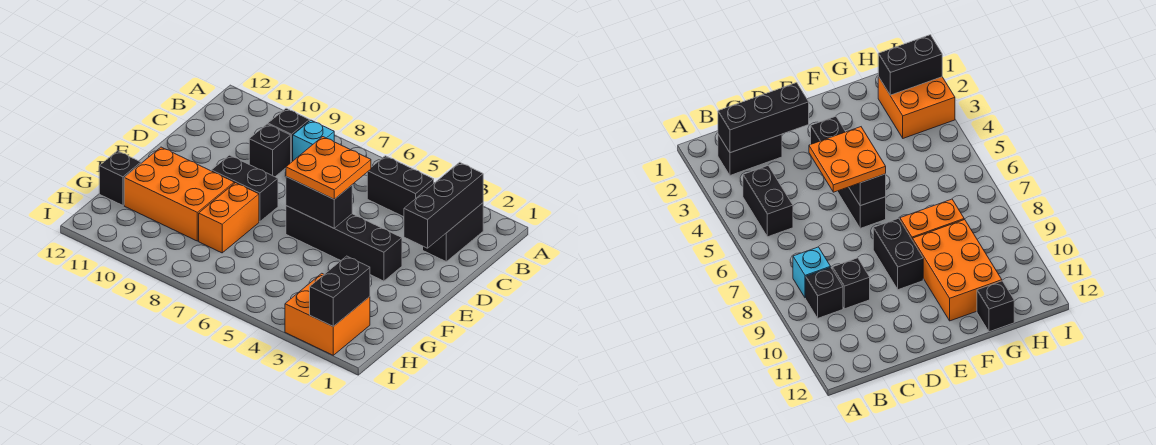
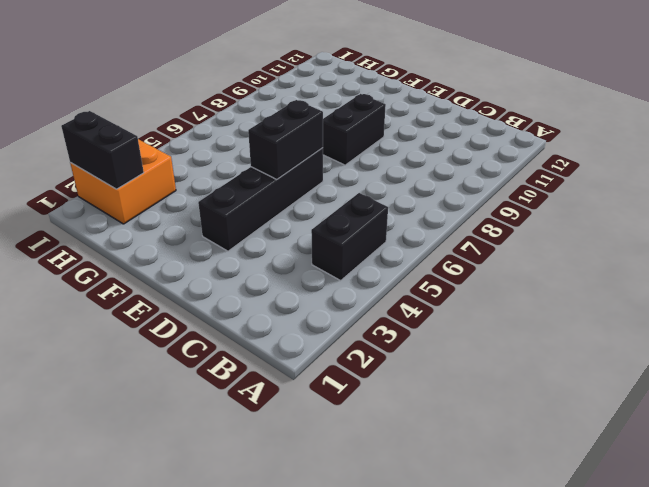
none -> black 1x2 brick [423,203,483,262]
none -> cyan 1x1 brick [293,120,334,161]
none -> black 1x1 brick [268,108,310,162]

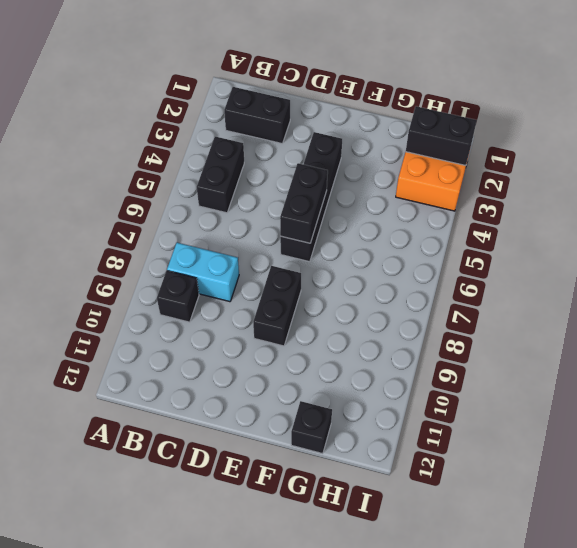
cyan 1x2 brick [167,243,239,302] -> cyan 1x1 brick [293,120,334,161]
none -> black 1x1 brick [249,124,291,177]
none -> orange 1x2 brick [199,183,259,253]
none -> orange 2x3 brick [124,147,234,241]

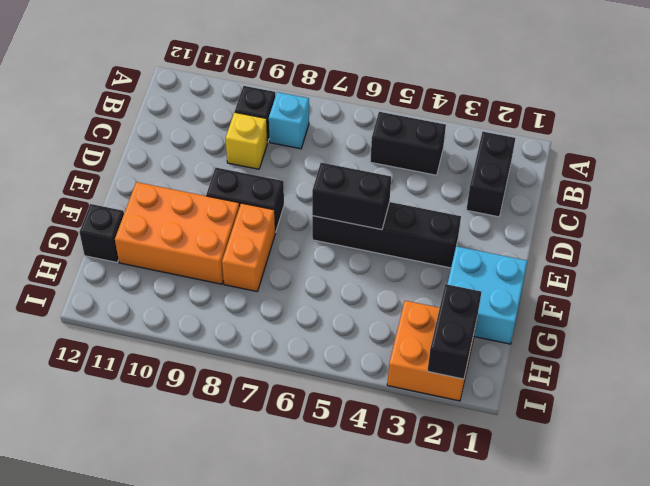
yellow 1x1 brick [226,112,268,169] -> black 1x1 brick [249,124,291,177]
cyan 2x2 brick [448,246,527,344] -> none
none -> black 1x3 brick [404,162,483,248]
none -> orange 2x2 plate [286,137,371,199]

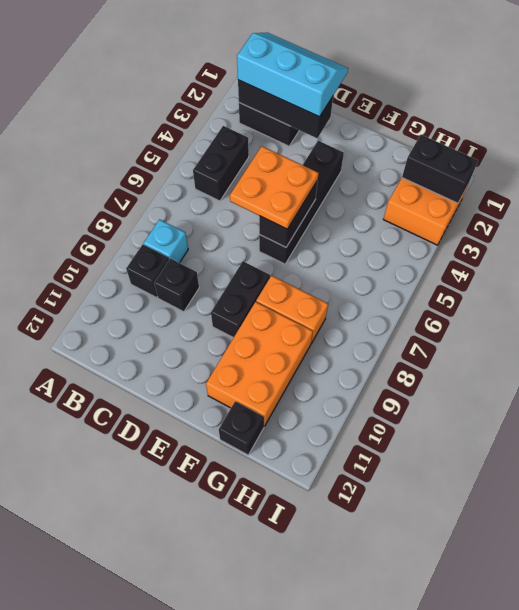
cyan 2x3 slope [237,32,348,117] -> none

